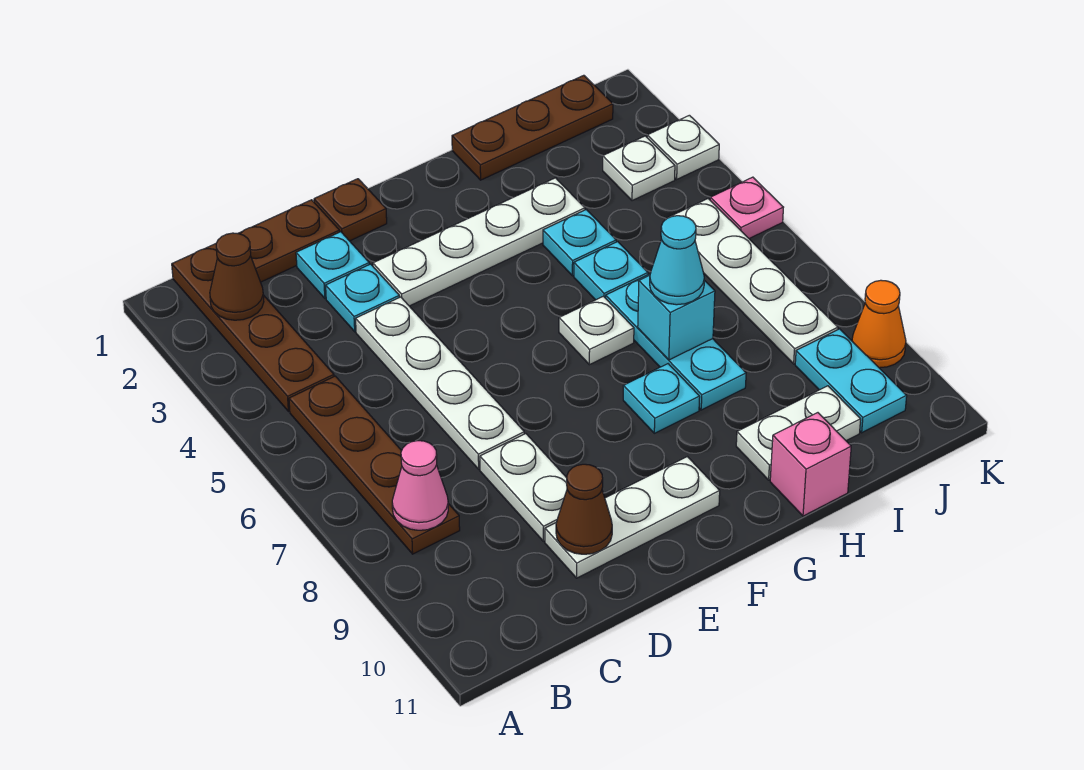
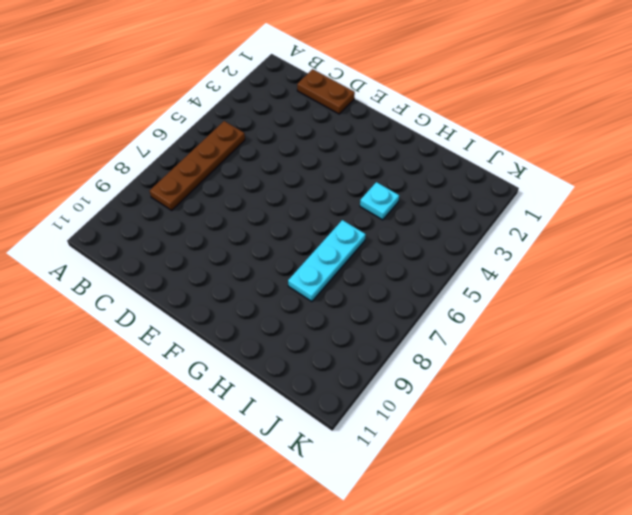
none -> brown 1x4 plate [172,244,334,412]
none -> cyan 1x1 plate [296,232,369,299]
none -> cyan 1x1 plate [326,264,399,332]

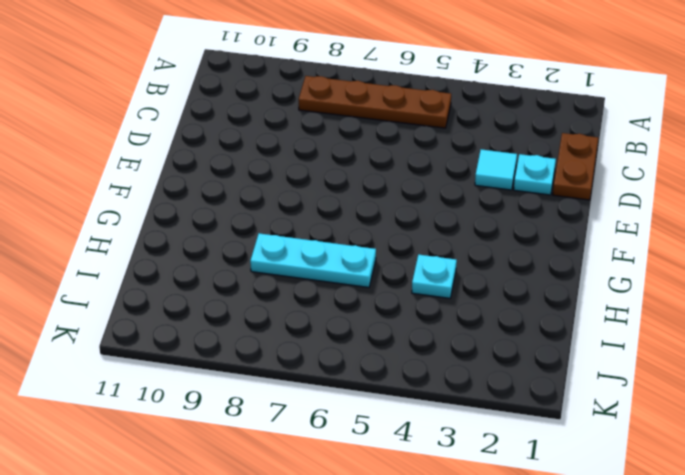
cyan 1x1 tile [475,149,517,190] -> cyan 1x1 plate [326,264,399,332]
none -> brown 1x4 plate [172,244,334,412]
none -> white 1x4 plate [356,297,524,469]
none -> white 1x2 plate [480,434,567,541]

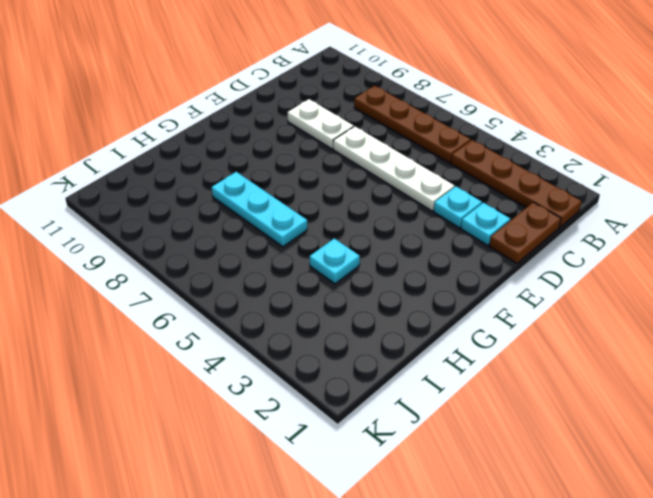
none -> white 1x3 plate [545,457,720,578]
none -> brown 1x1 plate [314,179,387,241]
none -> white 1x4 plate [373,178,585,306]

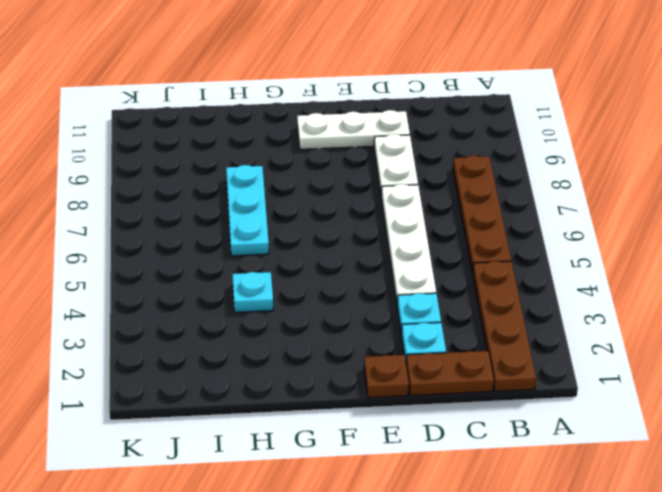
none -> white 1x4 plate [373,178,585,306]
none -> white 1x1 plate [559,296,634,365]
none -> cyan 1x1 plate [623,364,700,433]

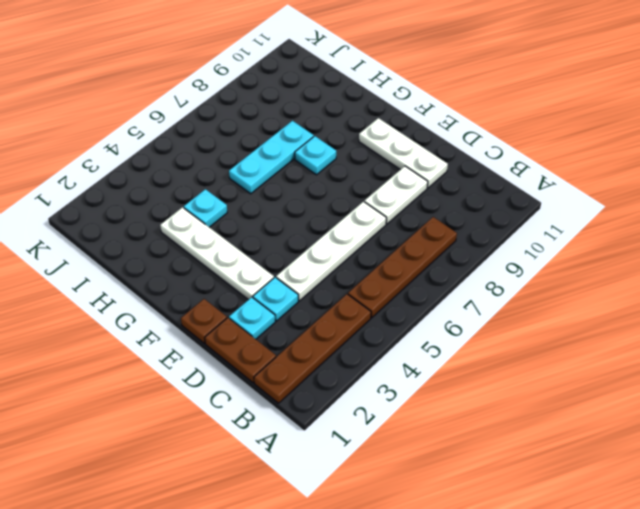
none -> white 1x1 plate [559,296,634,365]
none -> brown 1x3 plate [452,75,613,180]
none -> cyan 1x1 plate [574,242,648,300]

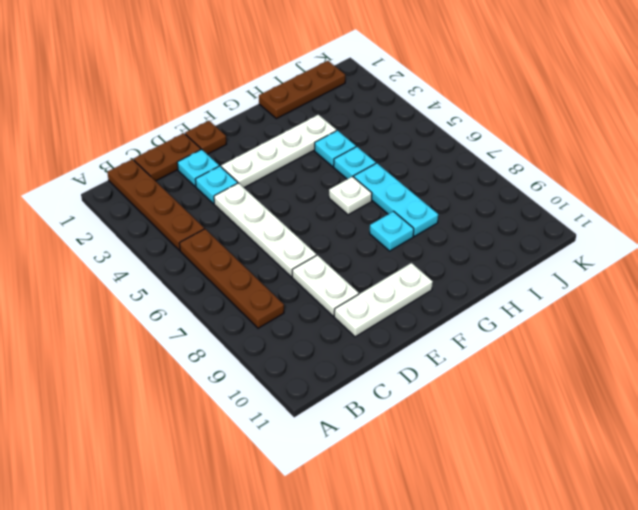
none -> white 1x2 plate [736,386,861,480]
none -> pink 1x1 brick [770,413,851,516]
none -> white 1x1 plate [603,136,675,201]

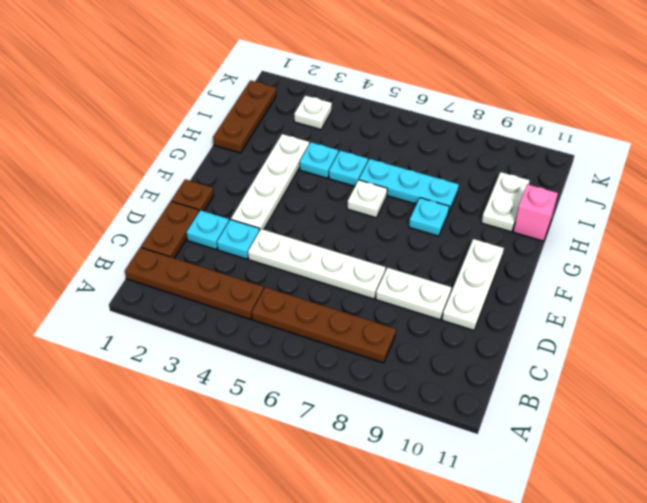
none -> white 1x4 plate [665,199,838,364]
none -> cyan 1x2 plate [795,329,907,433]
none -> white 1x1 plate [647,115,719,179]

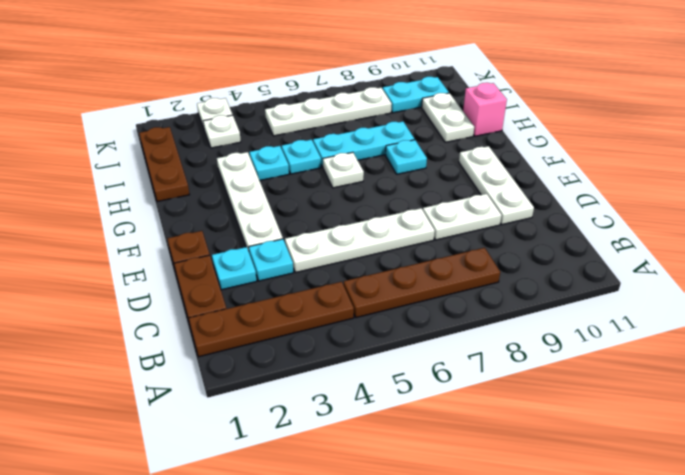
none -> pink 1x1 plate [710,177,783,239]
none -> orange 1x1 cone [852,280,906,368]
none -> brown 1x1 cone [210,233,264,320]

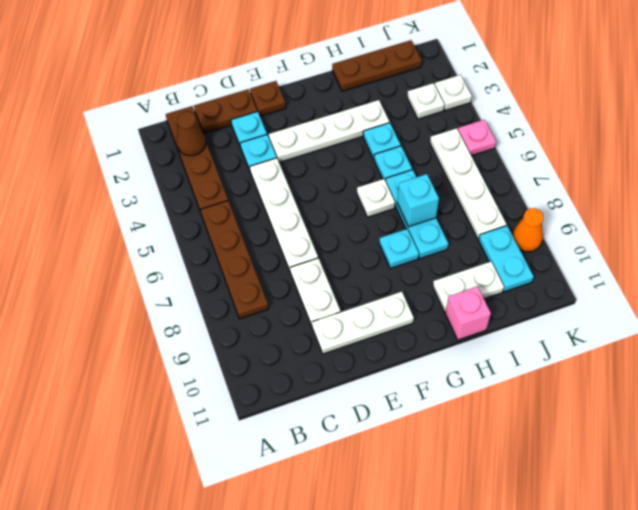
none -> pink 1x1 cone [392,441,448,530]
none -> brown 1x1 cone [556,464,612,554]
none -> cyan 1x1 cone [650,216,704,305]

